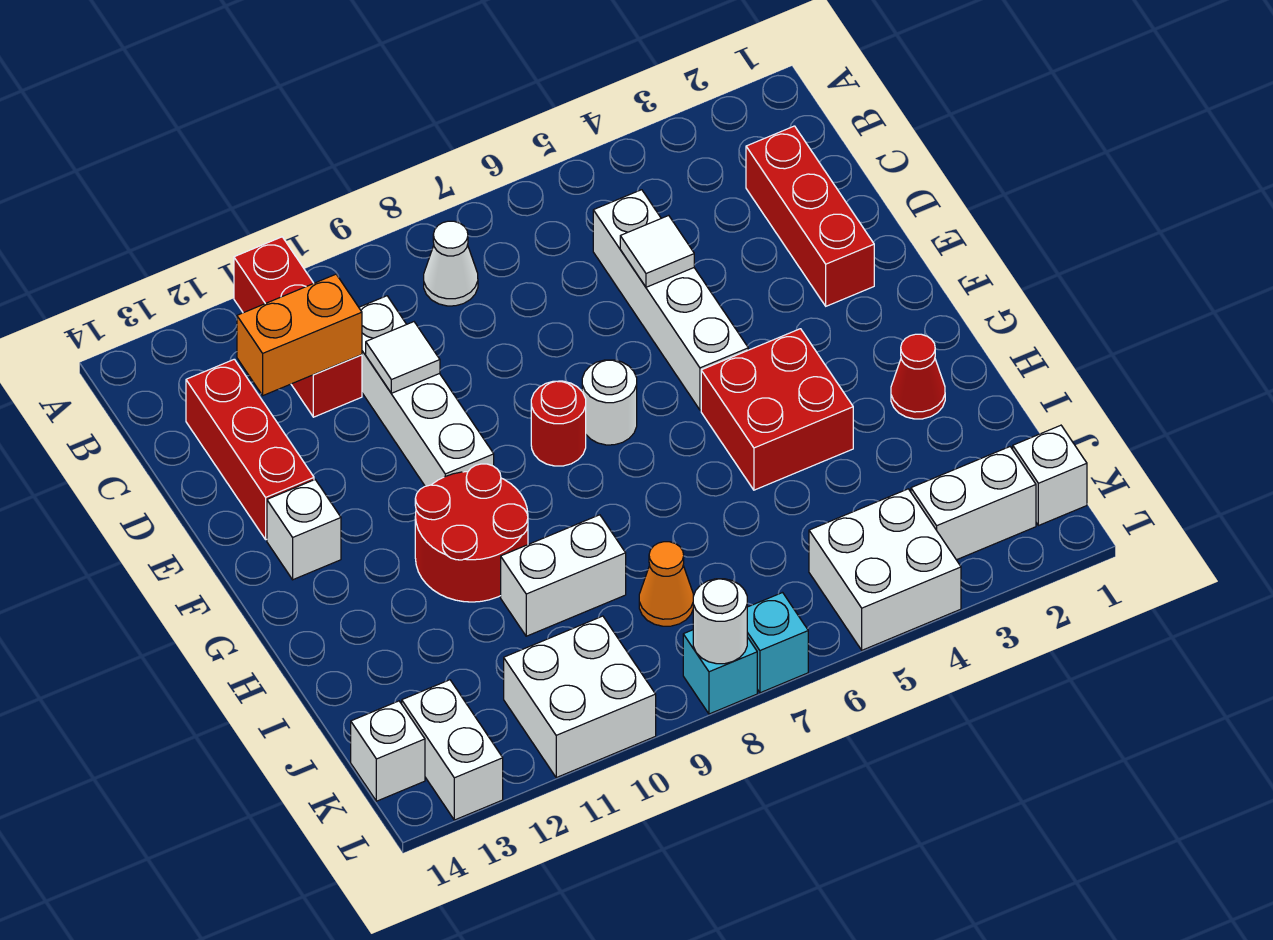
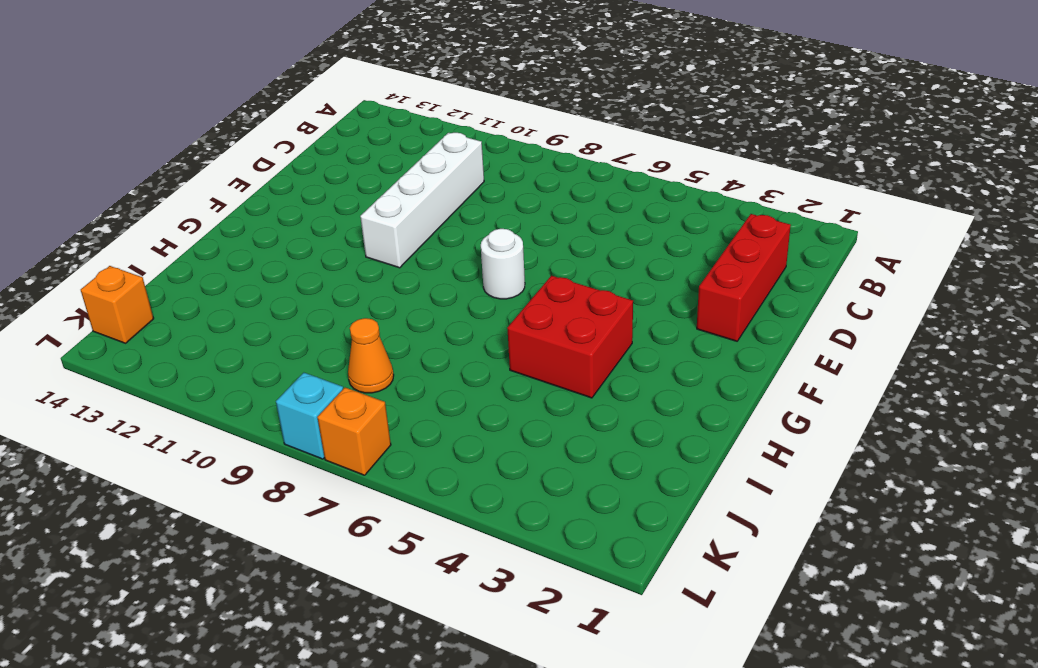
orange 1x1 brick [81,266,154,343] -> white 1x1 brick [351,701,425,801]
orange 1x1 brick [317,388,391,475] -> cyan 1x1 brick [747,593,808,693]
none -> red 1x3 brick [234,237,362,417]
none -> white 1x1 cone [424,221,478,306]
none -> white 1x4 brick [593,190,748,410]

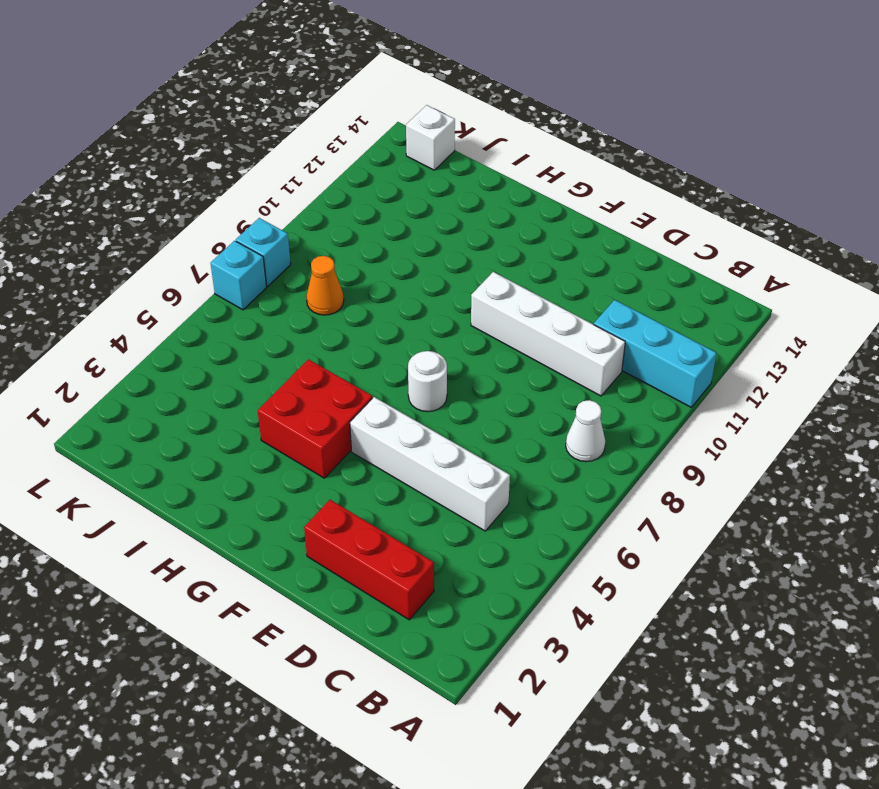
cyan 1x3 brick [594,300,717,407] -> red 1x3 brick [234,237,362,417]
none -> red 1x3 brick [186,359,314,540]
none -> red 1x1 round brick [531,381,586,466]
none -> white 1x1 brick [267,480,341,580]

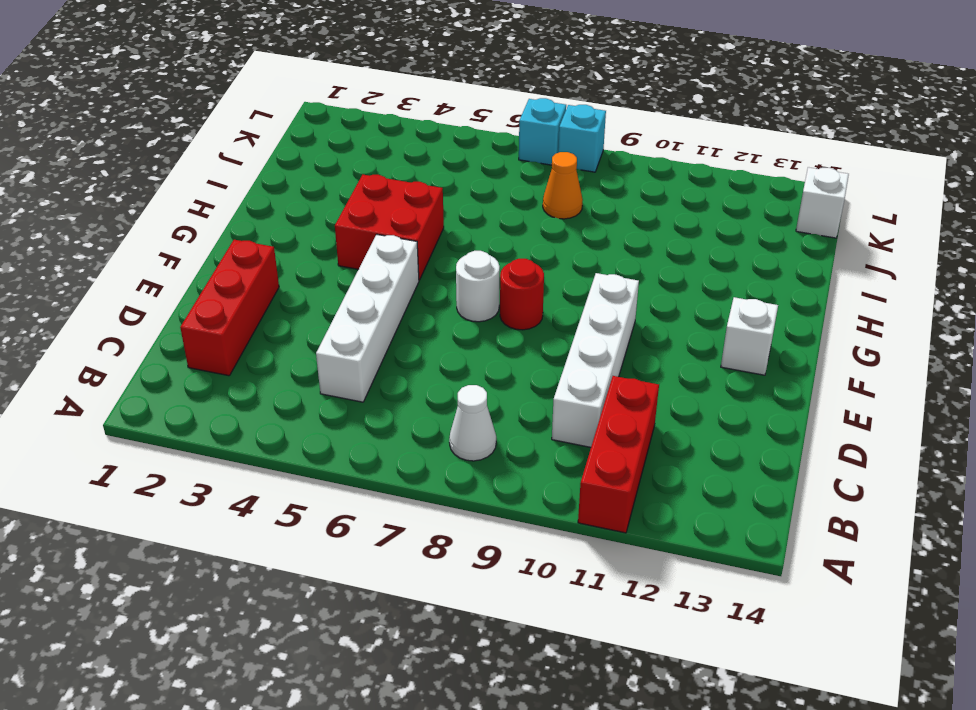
none -> red 1x3 brick [186,359,314,540]
none -> red 2x2 round brick [415,464,528,602]
none -> red 1x1 cone [891,334,945,419]

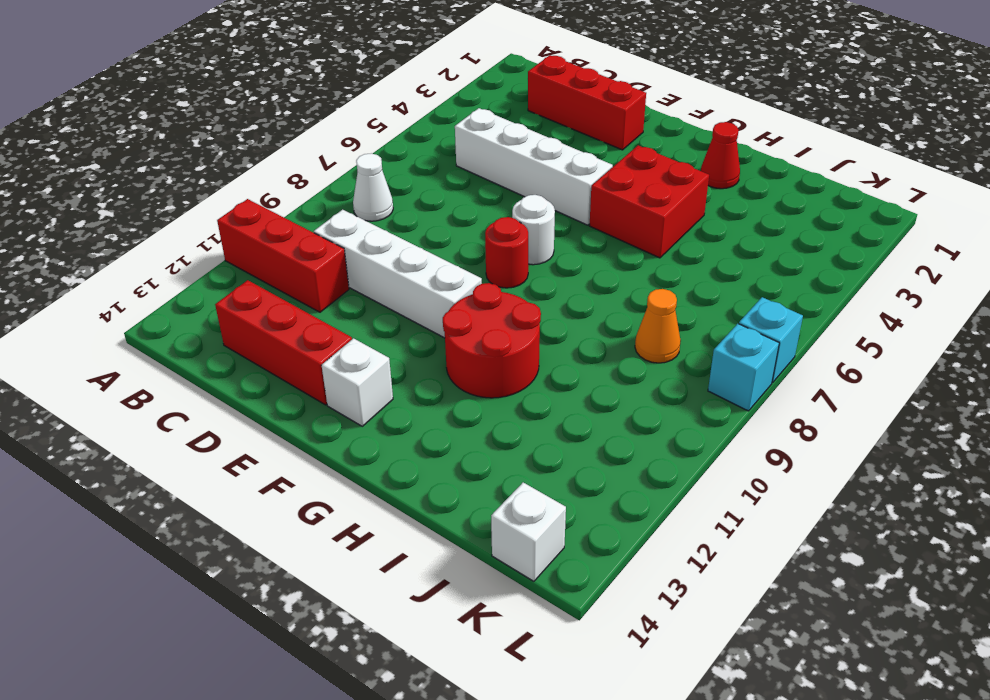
none -> white 1x2 brick [501,515,626,636]
none -> white 1x1 brick [1013,425,1087,526]
none -> white 1x2 brick [911,447,1036,560]

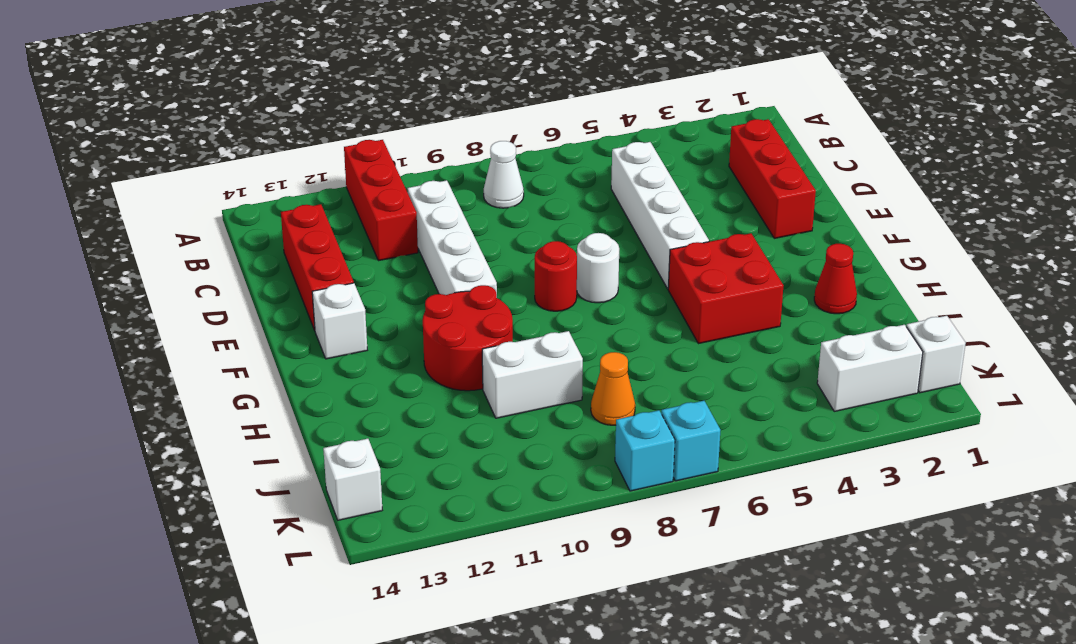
none -> white 2x2 brick [809,489,961,650]
none -> white 2x2 brick [504,616,656,778]
none -> white 1x2 brick [402,680,503,820]

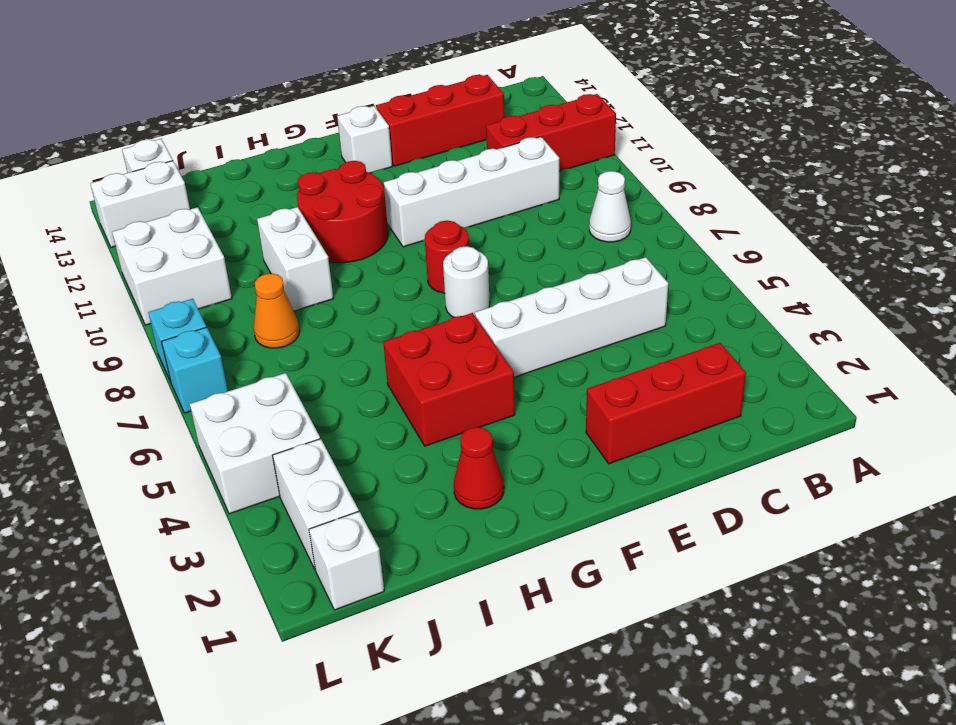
none -> orange 1x2 brick [237,274,362,395]
none -> white 1x1 tile [620,215,694,287]
none -> white 1x1 tile [366,322,440,393]

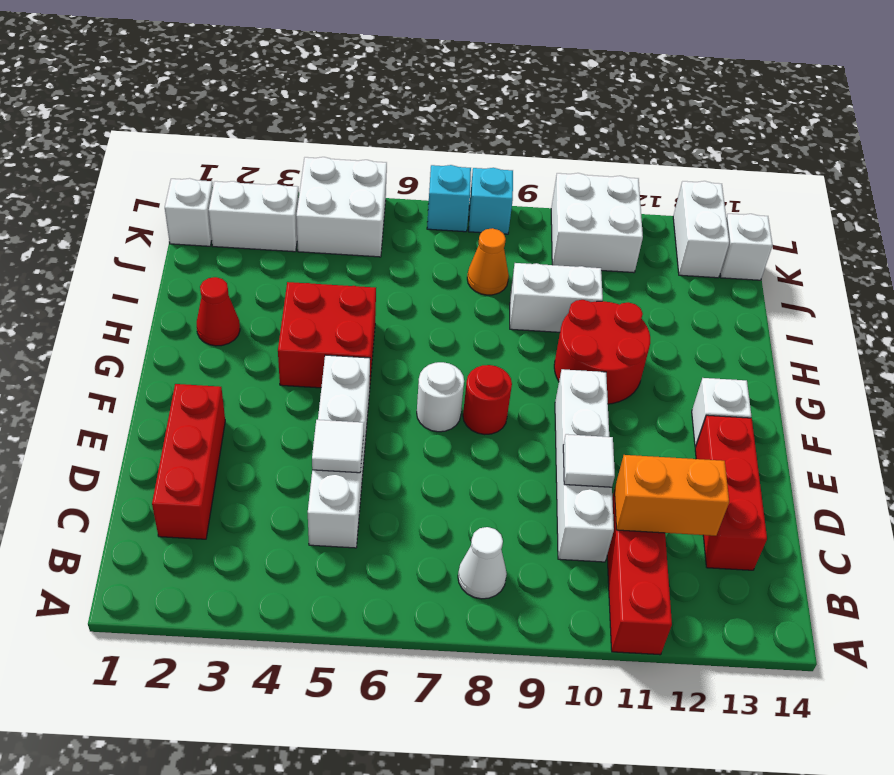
none -> white 1x1 round brick [693,579,747,664]

